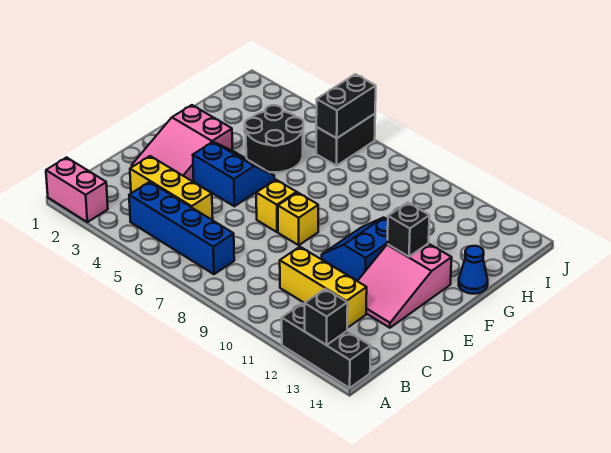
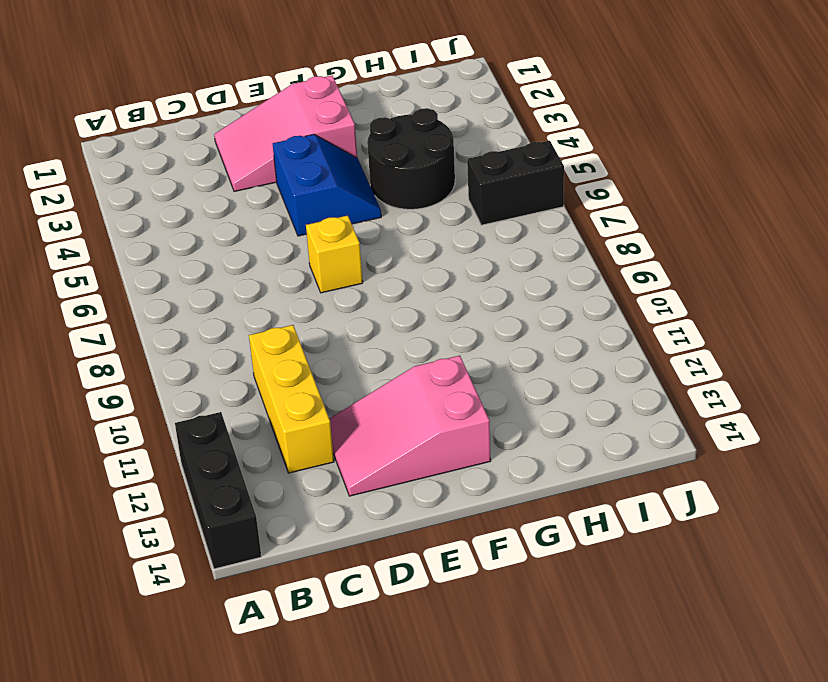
none -> pink 1x2 brick [46,157,108,222]
none -> blue 1x4 brick [129,182,234,274]
none -> yellow 1x3 brick [130,156,213,220]

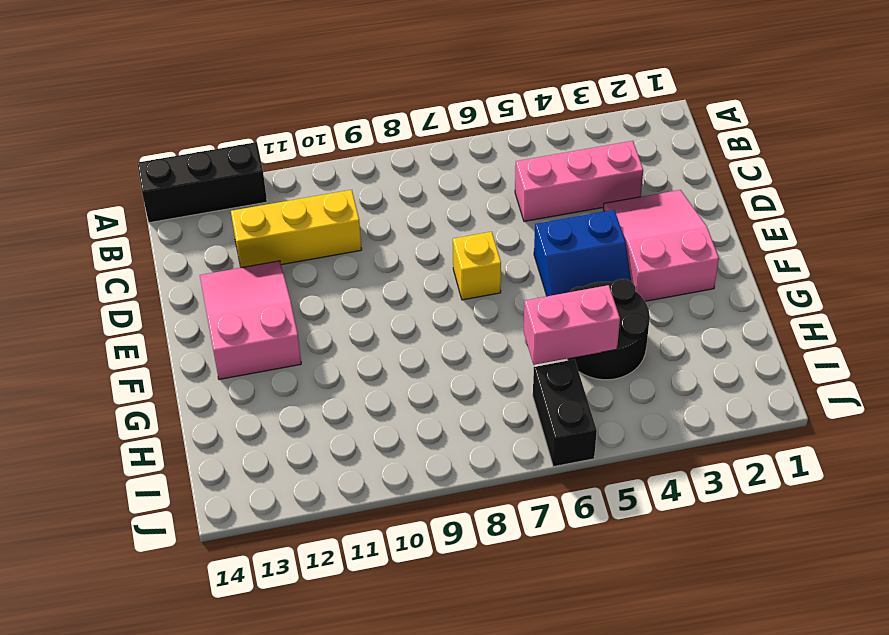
pink 1x3 brick [515,141,643,221] -> yellow 1x3 brick [130,156,213,220]
pink 1x2 brick [524,285,620,365] -> pink 1x2 brick moved to [46,157,108,222]
none -> blue 1x4 brick [129,182,234,274]
none -> yellow 1x1 brick [278,192,318,245]
none -> blue 2x2 slope [322,217,388,281]

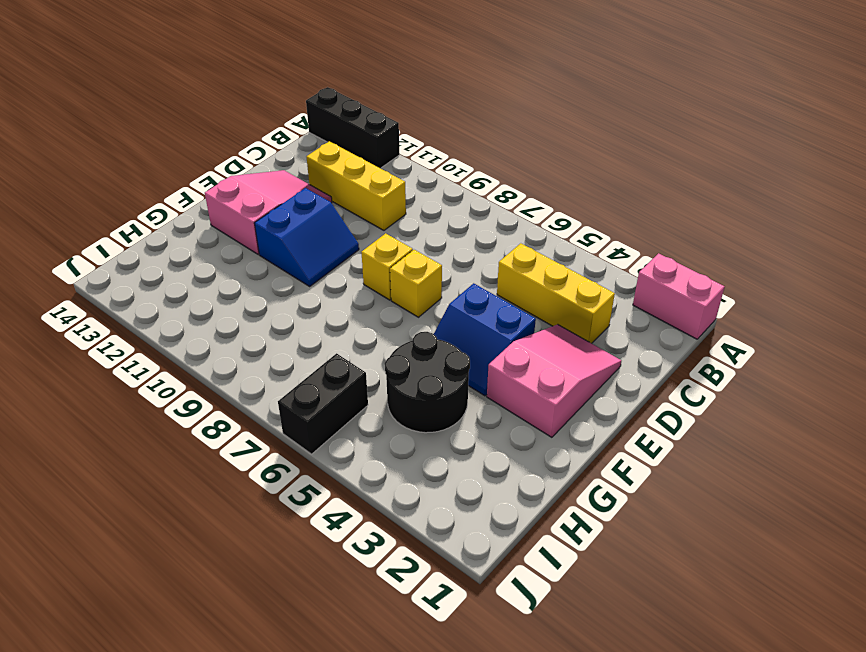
none -> blue 1x4 brick [129,182,234,274]
none -> blue 1x1 cone [459,246,488,294]
none -> black 1x1 brick [305,289,348,345]

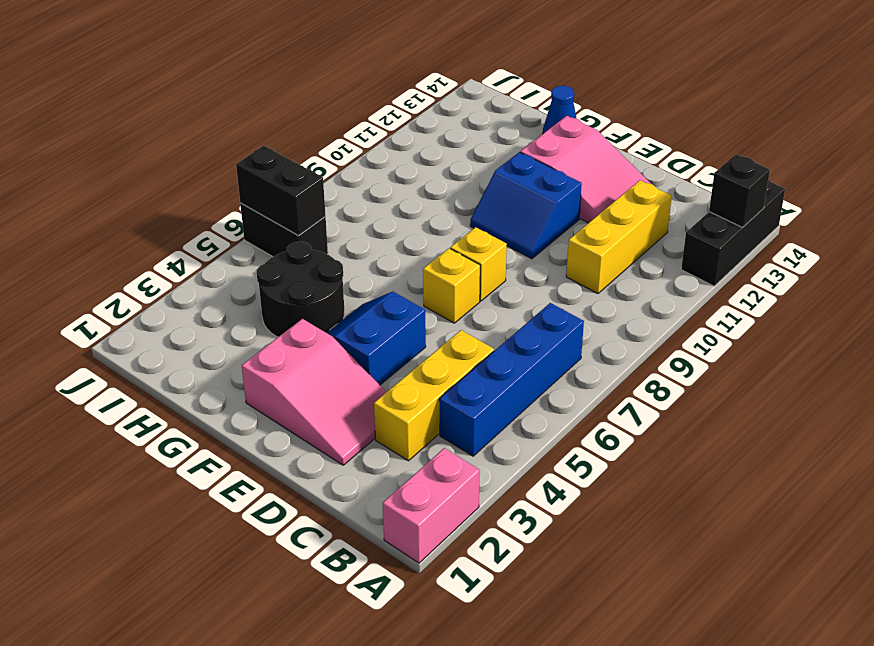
none -> black 1x1 brick [387,203,430,257]

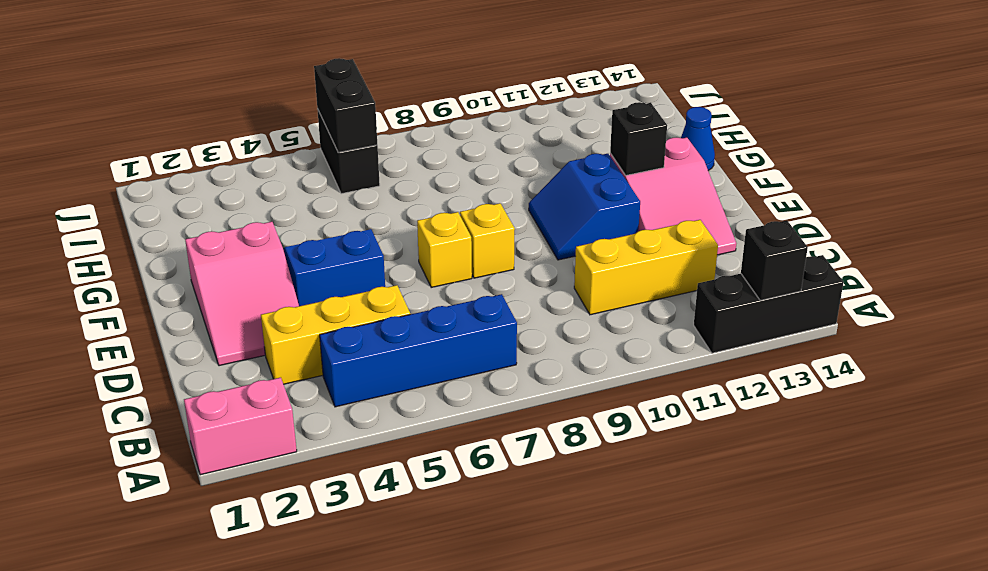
none -> black 2x2 round brick [245,105,303,172]

